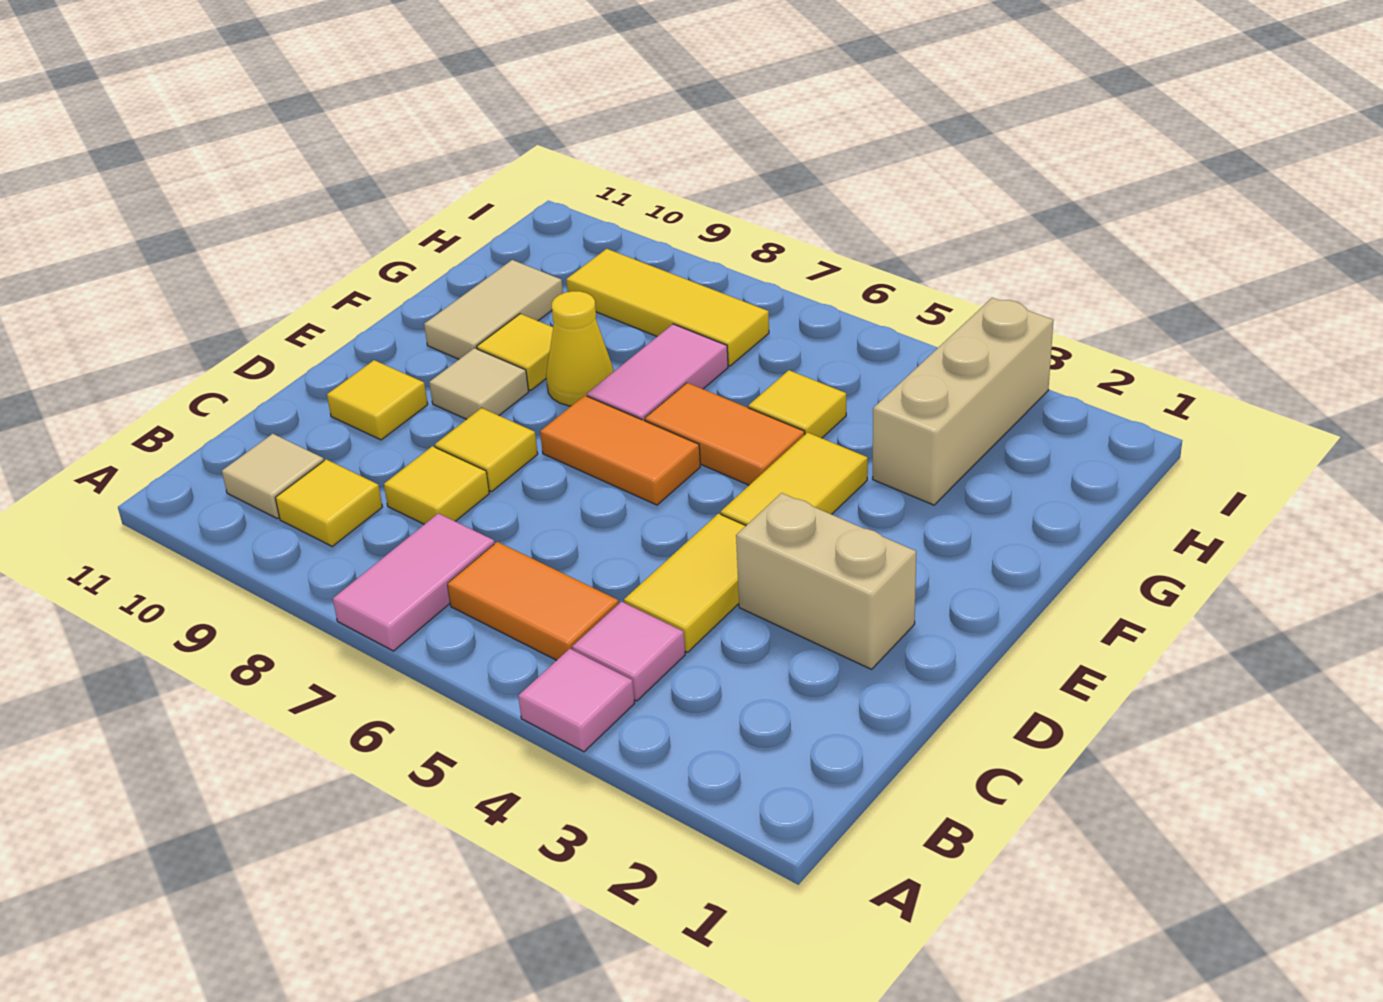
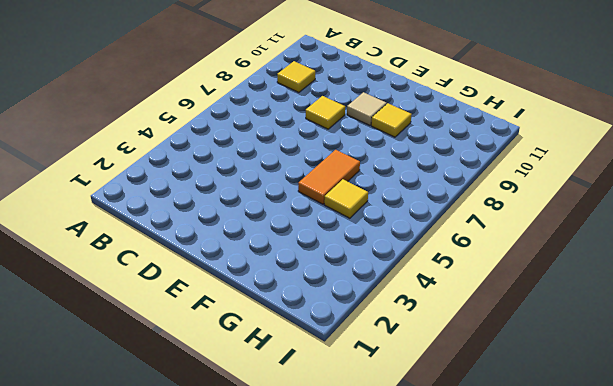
none -> pink 1x1 tile [518,649,635,752]
none -> pink 1x2 tile [333,513,495,651]
none -> pink 1x1 tile [572,602,685,701]

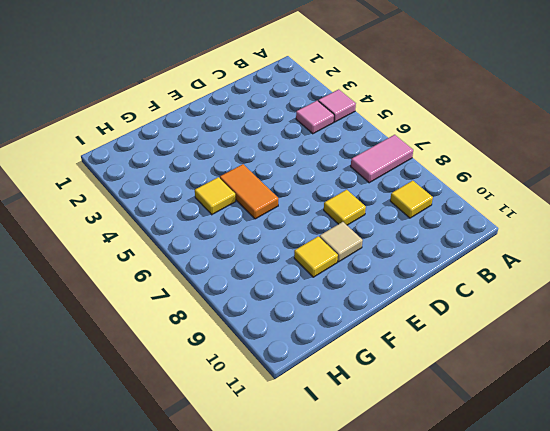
none -> orange 1x2 tile [447,542,619,660]
none -> tan 1x1 tile [222,434,324,519]
none -> yellow 1x2 tile [624,514,746,652]

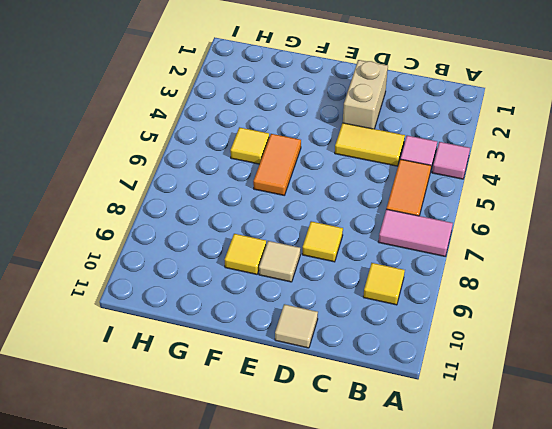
tan 1x1 tile [275,304,318,348] -> tan 1x1 tile moved to [222,434,324,519]
none -> yellow 1x1 tile [384,446,489,524]
none -> yellow 1x1 tile [327,360,428,440]
none -> yellow 1x2 tile [721,432,868,525]

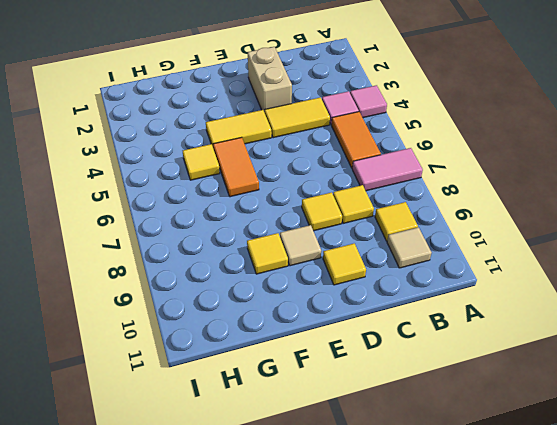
none -> orange 1x2 tile [540,395,700,505]
none -> pink 1x2 tile [587,324,728,421]
none -> yellow 1x1 cone [546,291,614,406]

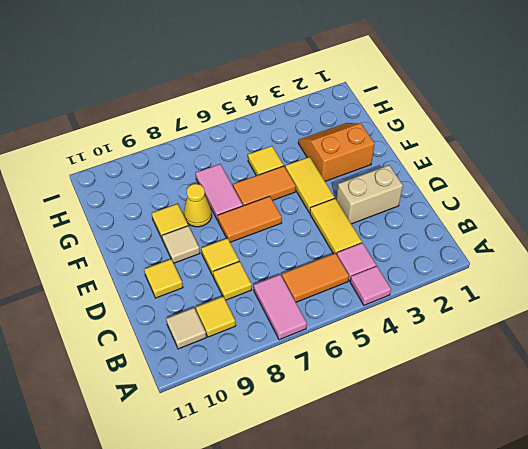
orange 2x2 slope [298,123,375,181] -> tan 1x3 brick [873,298,1053,505]
none -> tan 1x2 tile [424,260,563,359]
none -> yellow 1x3 tile [566,249,769,366]

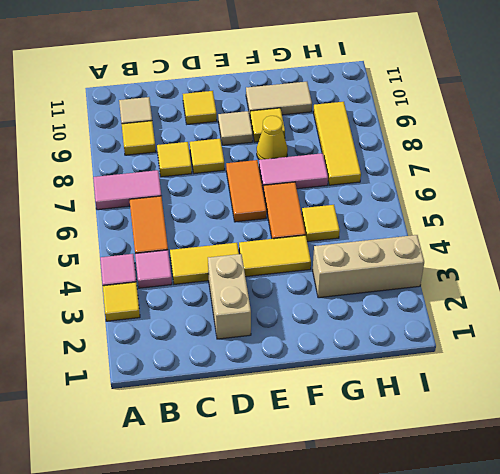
yellow 1x1 tile [103,282,140,321] -> none

